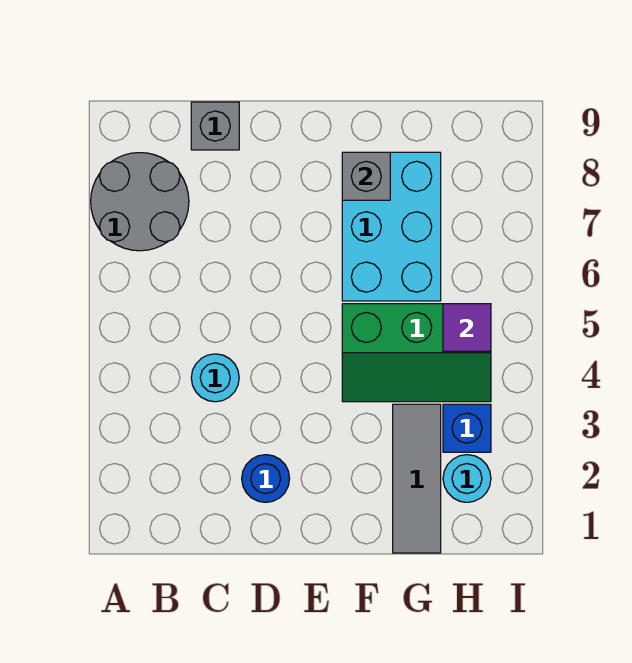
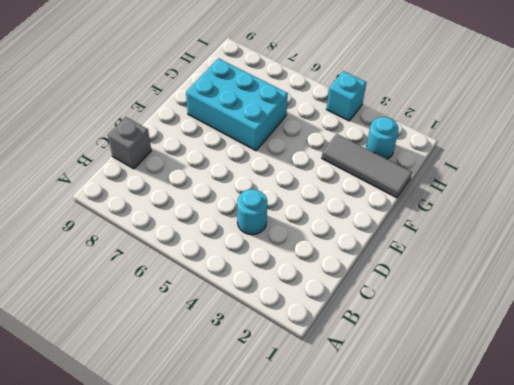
cyan 1x1 brick [327,71,366,121] -> none
none -> grey 2x2 round brick [91,153,189,251]
none -> blue 1x1 round brick [242,455,290,502]

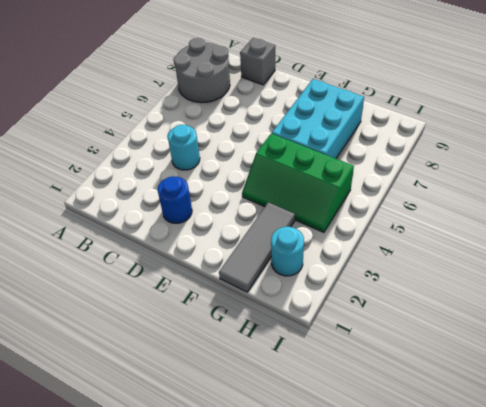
none -> blue 1x1 brick [443,404,491,452]
none -> grey 1x1 brick [342,152,390,200]

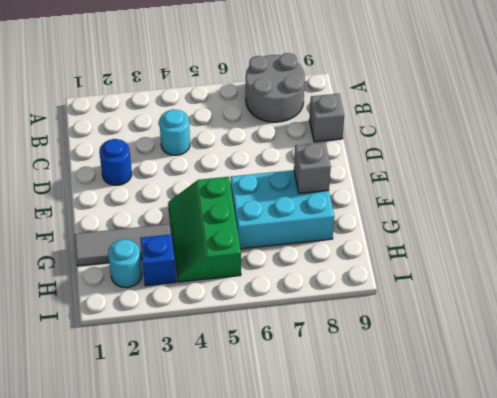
none -> purple 1x1 tile [443,304,491,351]

